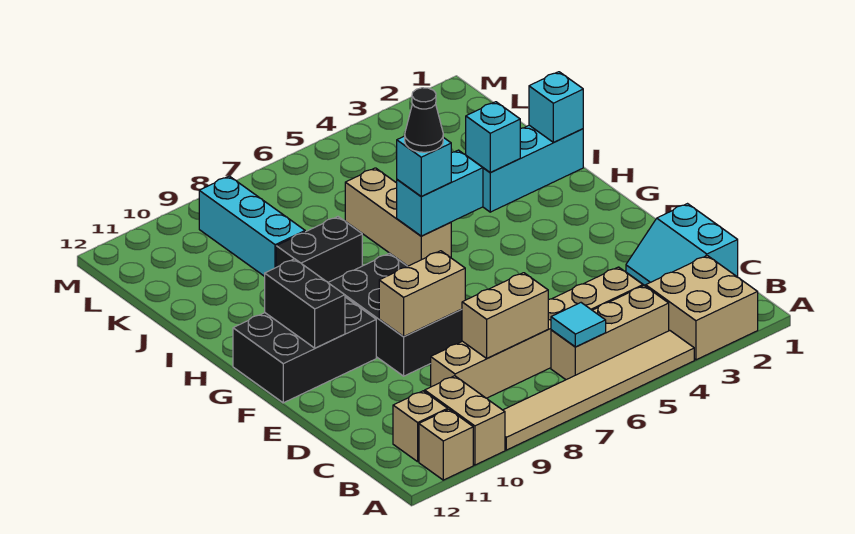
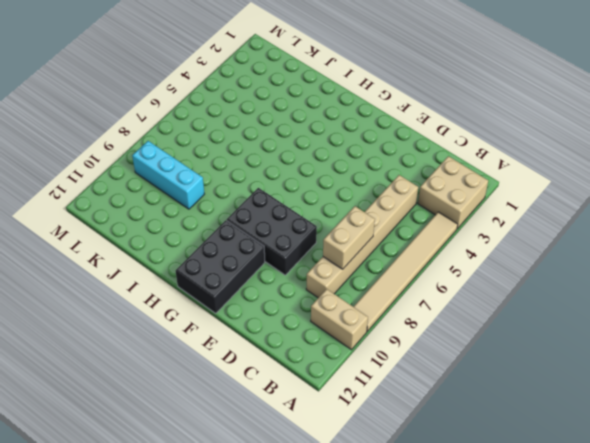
none -> tan 1x1 brick [419,409,473,480]
none -> tan 1x3 brick [551,286,669,380]
none -> tan 1x1 brick [393,391,448,462]

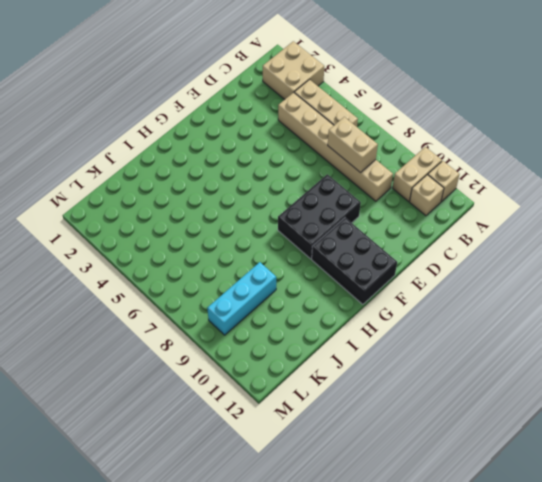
none -> tan 1x6 tile [503,331,694,450]
none -> cyan 2x2 slope [626,204,738,286]
none -> tan 1x3 brick [345,168,451,266]

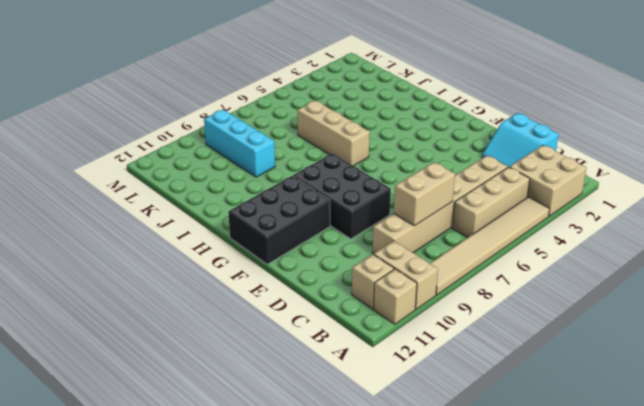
none -> cyan 1x3 brick [467,125,583,212]
none -> black 1x2 brick [276,217,362,282]
none -> cyan 1x1 tile [551,303,606,347]

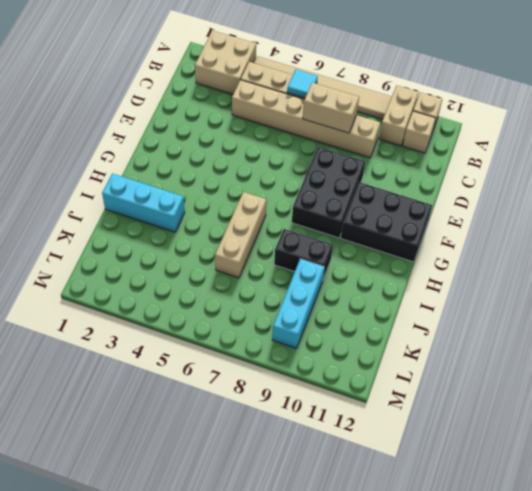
none -> cyan 2x2 slope [626,204,738,286]
none -> tan 1x2 brick [379,251,465,337]
none -> black 1x2 brick [265,259,345,348]

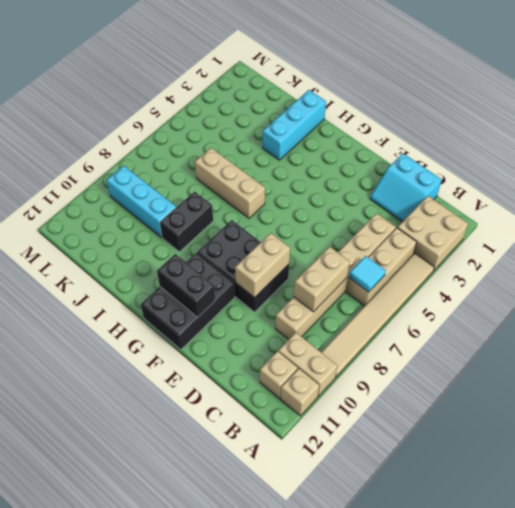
none -> cyan 1x2 brick [397,150,483,236]
none -> cyan 1x1 brick [529,72,583,142]
none -> cyan 1x1 brick [466,102,520,173]

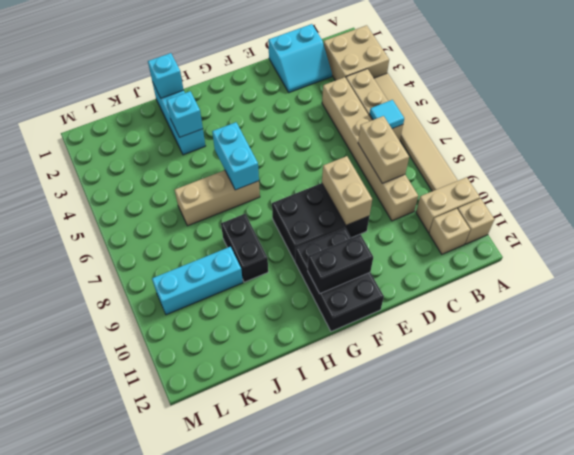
none -> cyan 1x1 brick [397,136,451,196]
none -> black 1x1 cone [405,88,443,152]

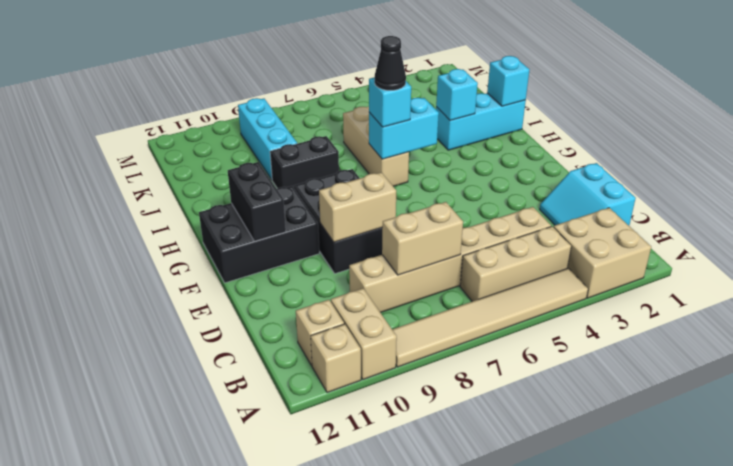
none -> cyan 1x1 tile [551,303,606,347]

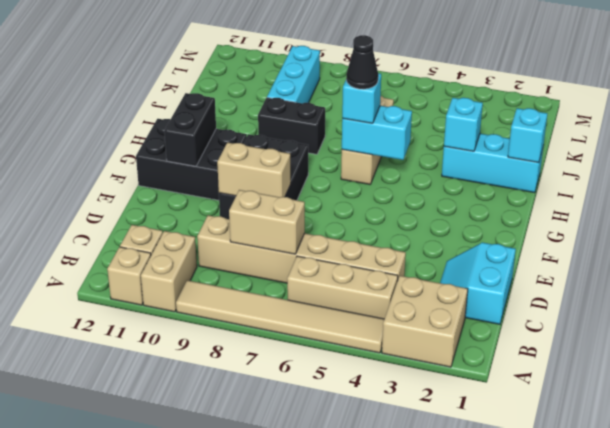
none -> cyan 1x1 tile [551,303,606,347]

